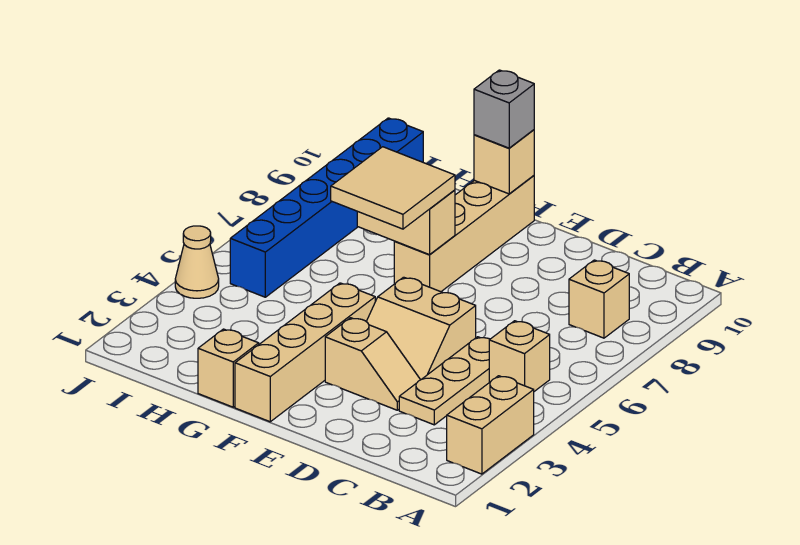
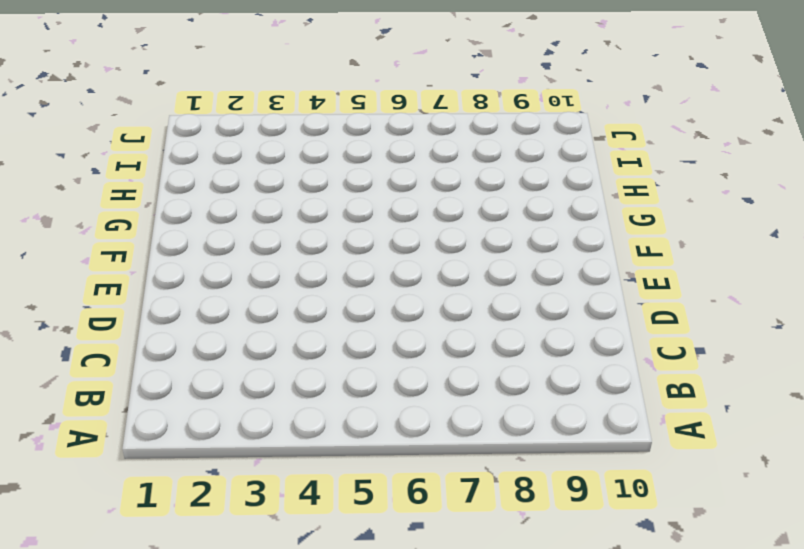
none -> tan 1x2 brick [447,376,534,474]
none -> tan 1x1 brick [489,321,550,391]
none -> tan 1x1 brick [569,260,629,338]

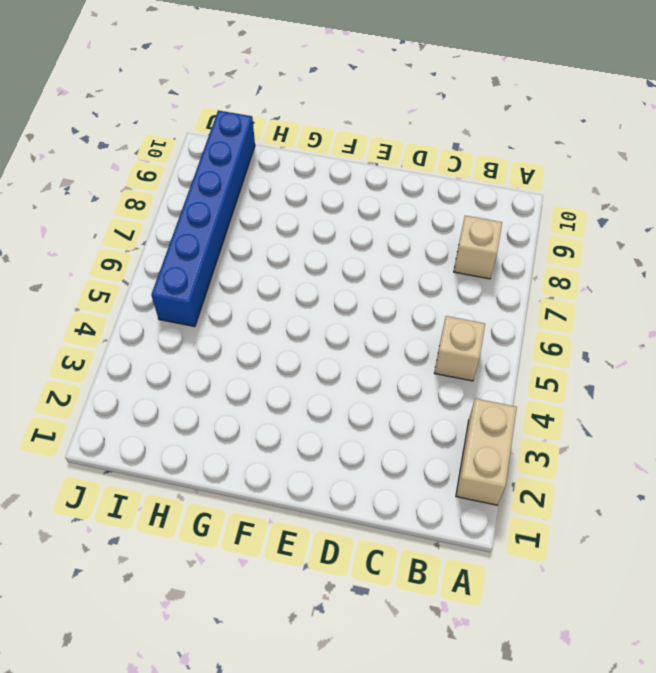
none -> tan 1x3 plate [399,337,490,425]
none -> tan 1x2 slope [325,318,420,410]
none -> tan 2x2 slope [366,277,476,380]

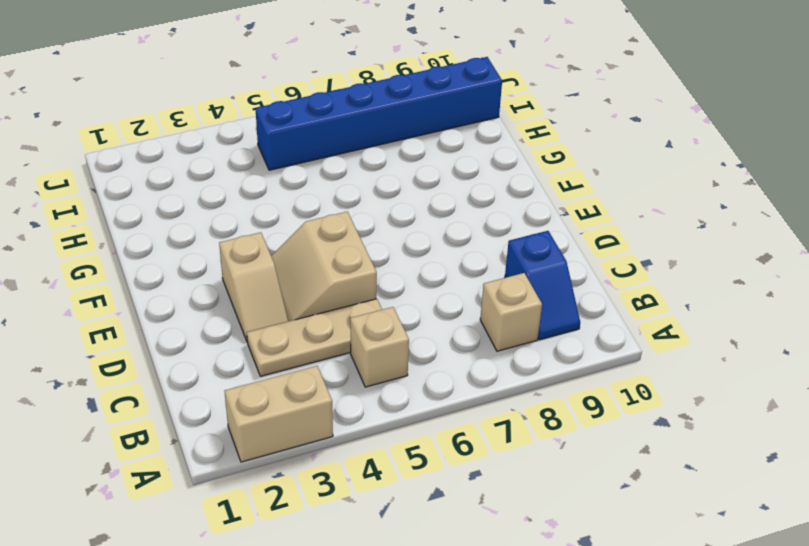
blue 1x2 slope [505,231,580,340] -> none
none -> tan 1x4 brick [235,283,375,422]
none -> tan 1x4 brick [394,176,534,292]
none -> tan 1x1 brick [198,329,259,407]

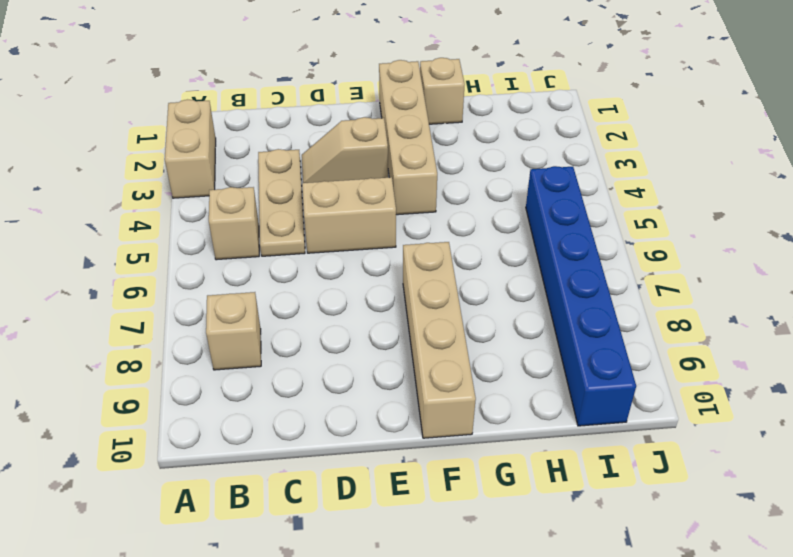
none -> tan 1x1 cone [175,226,219,298]
none -> tan 1x2 brick [357,190,455,255]
none -> tan 1x1 brick [474,130,534,194]

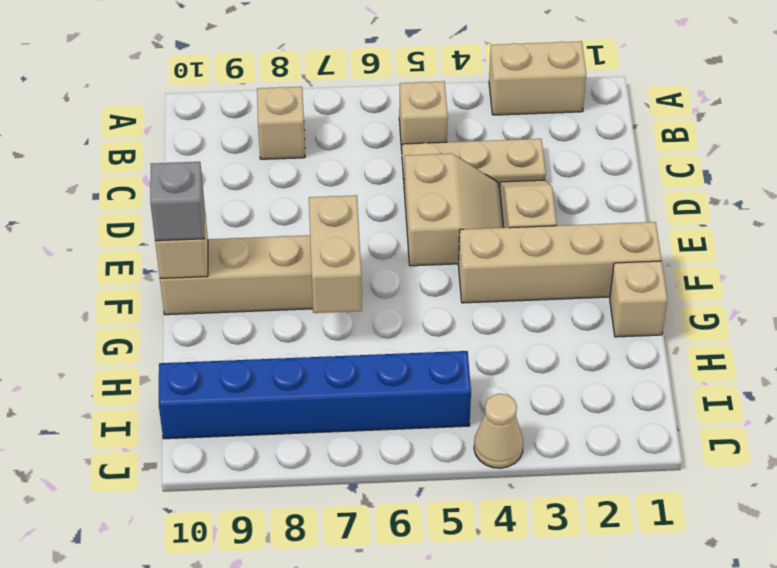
none -> tan 2x2 tile [331,147,455,229]

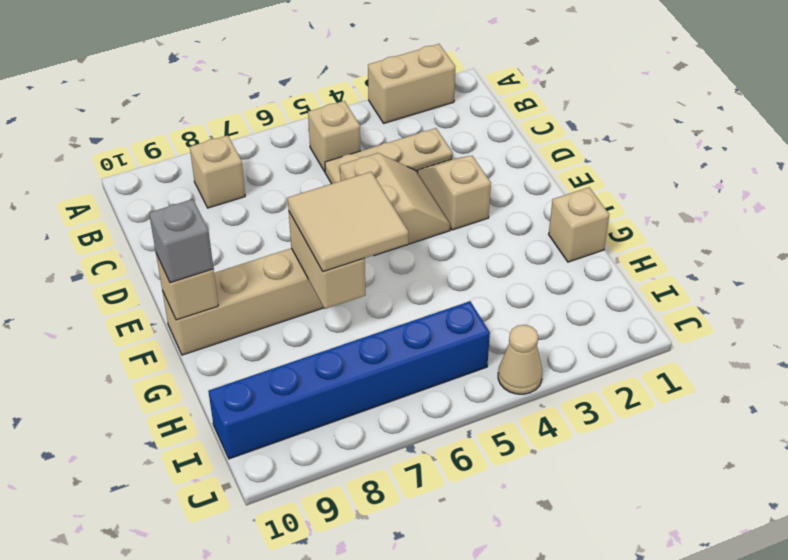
none -> tan 1x4 brick [235,283,375,422]

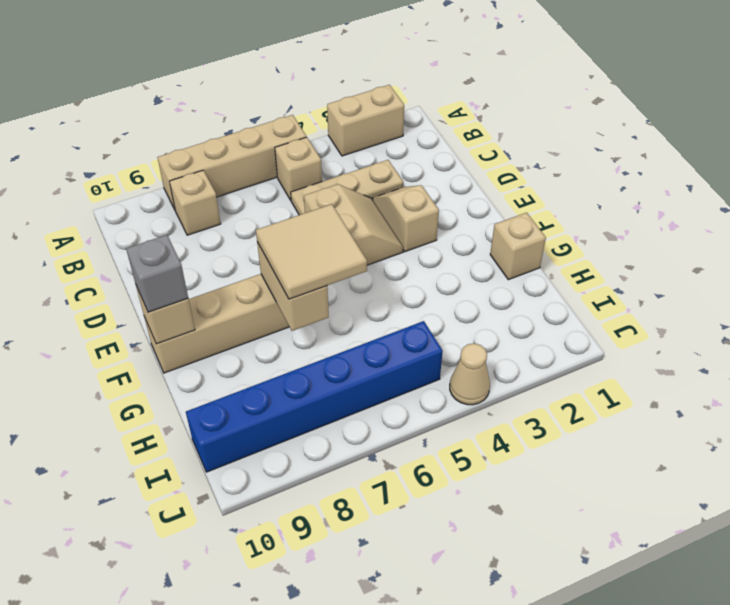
tan 1x4 brick [157,115,306,209] -> tan 1x4 brick moved to [235,283,375,422]

